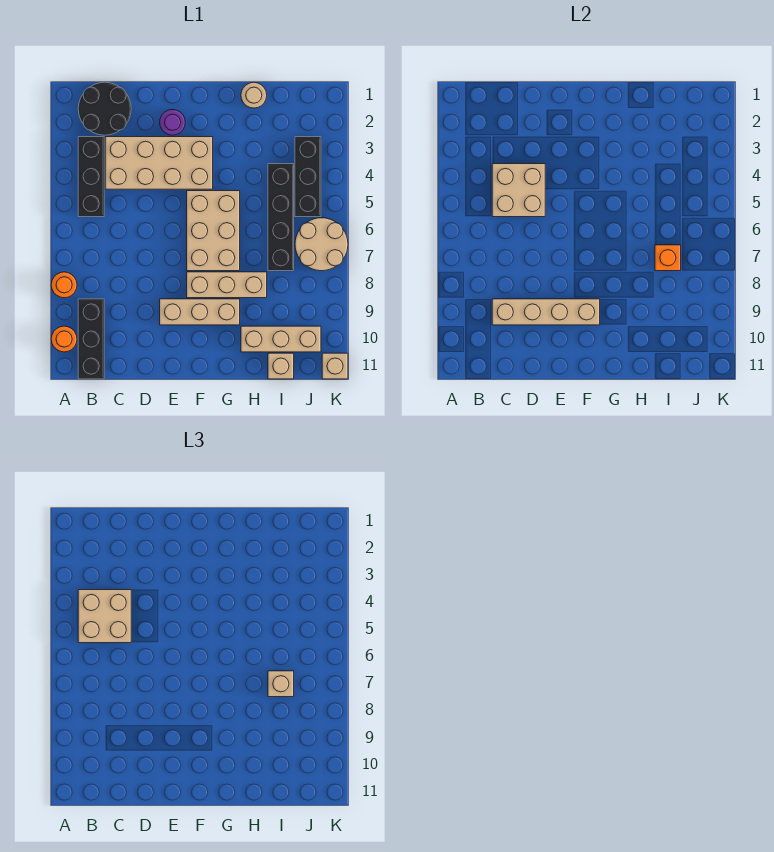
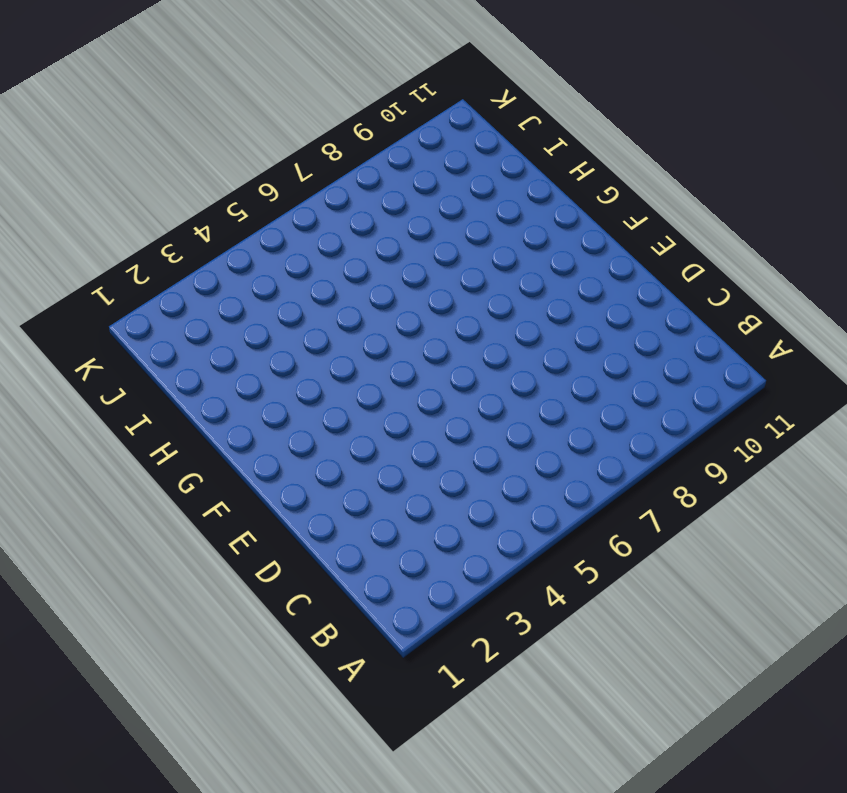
none -> orange 1x1 round brick [51,272,77,298]
none -> orange 1x1 round brick [51,326,77,352]
none -> black 2x2 round brick [78,82,131,135]

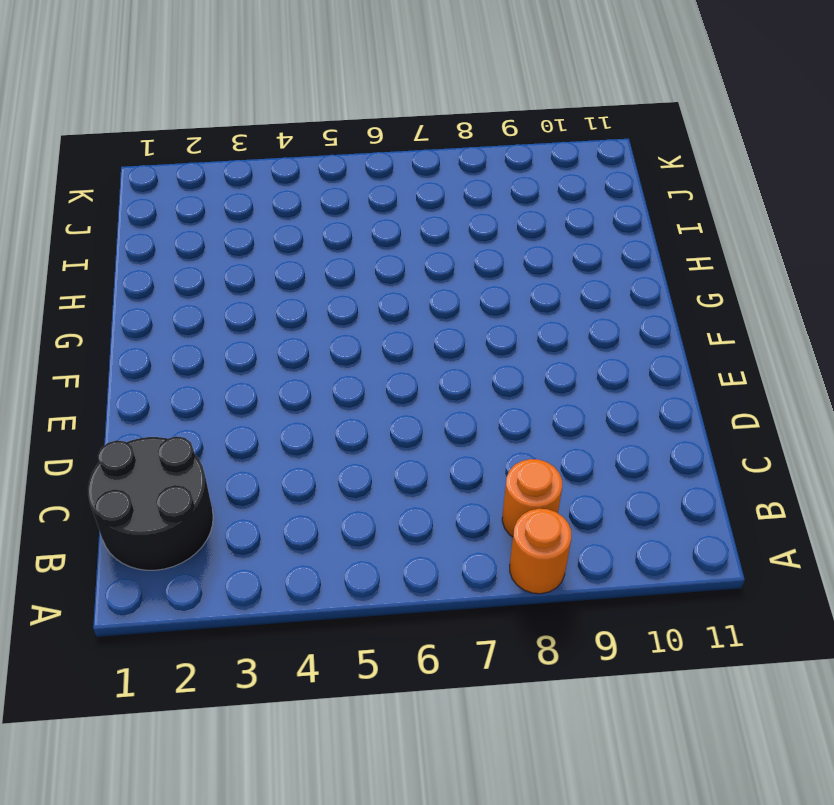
orange 1x1 round brick [502,459,562,537] -> orange 1x1 round brick moved to [51,326,77,352]
none -> black 1x3 brick [78,137,104,217]
none -> black 1x3 brick [78,299,104,379]
none -> tan 2x4 brick [105,137,213,189]

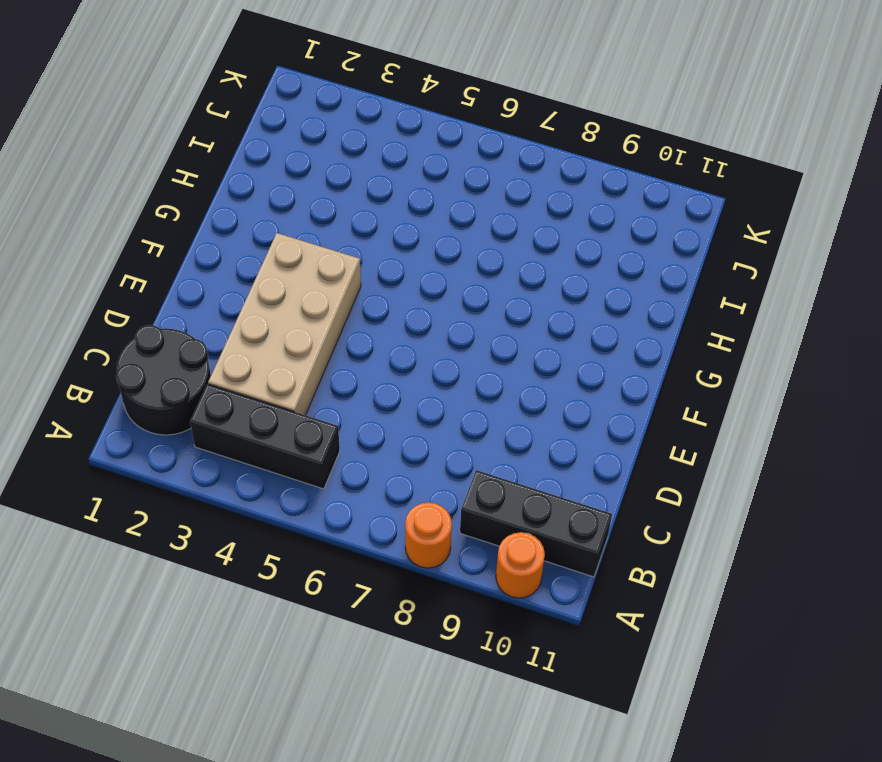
none -> purple 1x1 round brick [160,110,185,135]
none -> tan 1x3 brick [160,299,240,325]
none -> tan 2x3 brick [187,191,240,271]

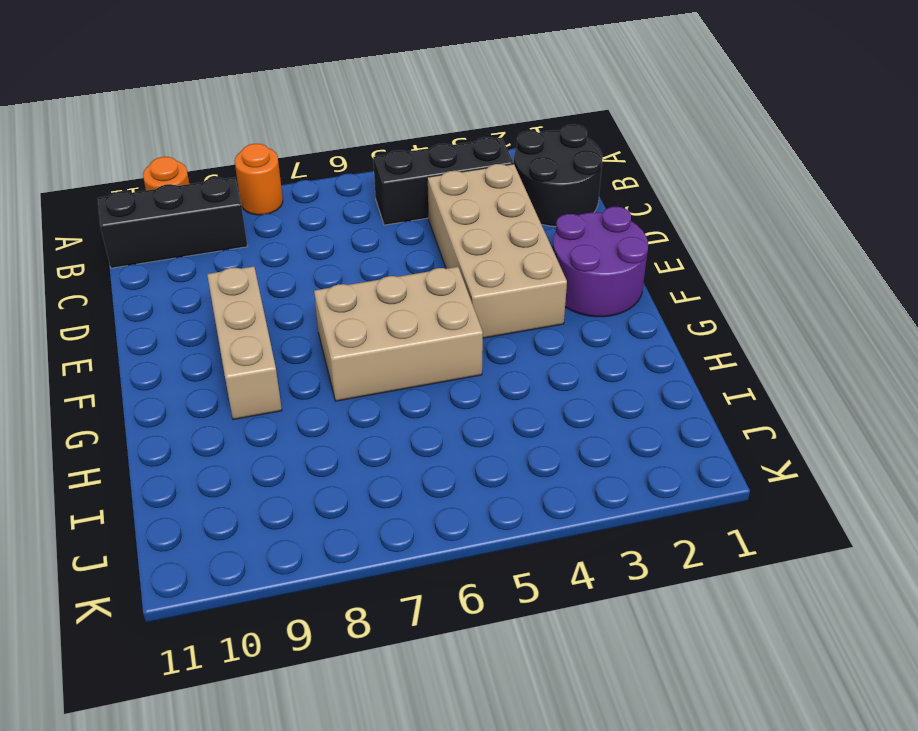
purple 2x2 round brick [553,207,648,317] -> purple 1x1 round brick [160,110,185,135]
none -> tan 1x3 brick [187,272,267,298]
none -> tan 1x1 round brick [241,82,267,108]
none -> tan 1x3 brick [241,326,321,352]

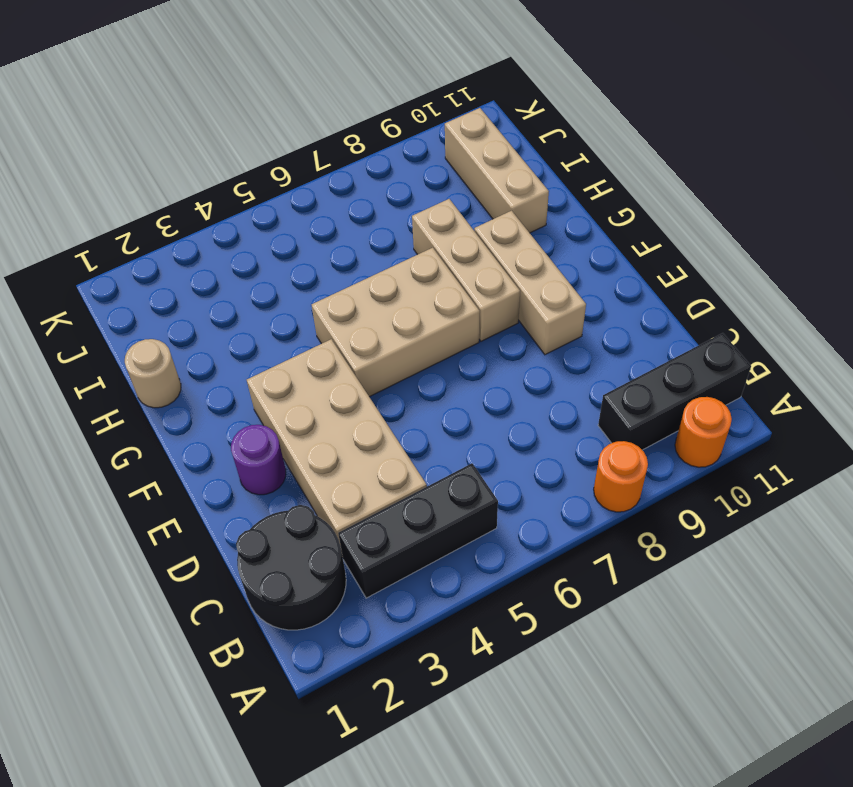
none -> black 1x4 brick [268,164,294,271]
none -> tan 1x1 brick [268,353,294,379]
none -> black 1x3 brick [295,137,321,217]

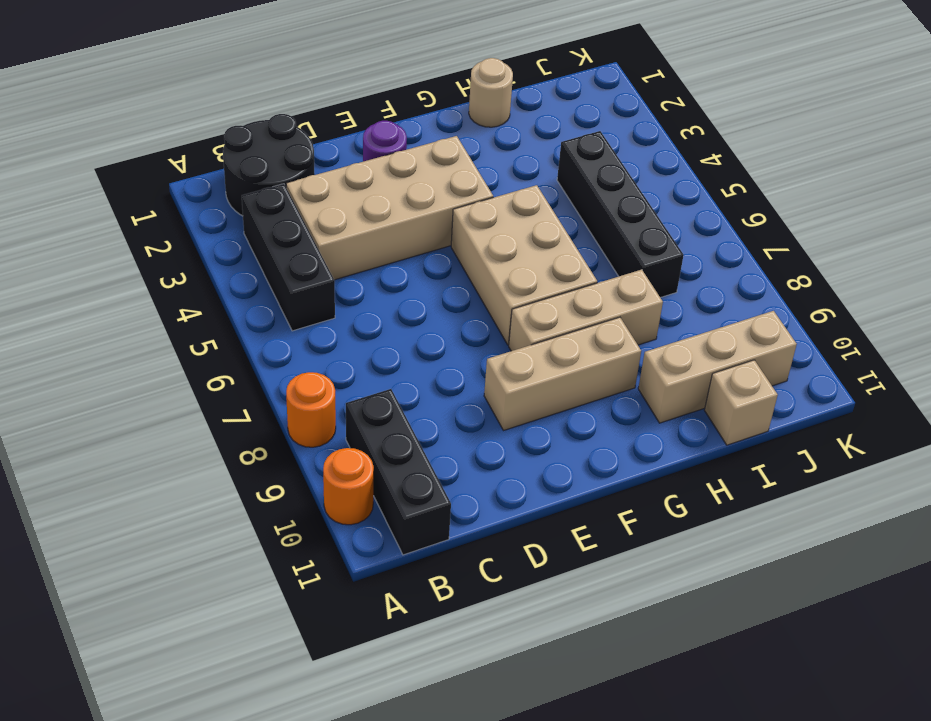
none -> black 1x3 brick [295,137,321,217]
none -> tan 2x2 round brick [295,218,348,271]
none -> tan 1x1 brick [322,353,348,379]

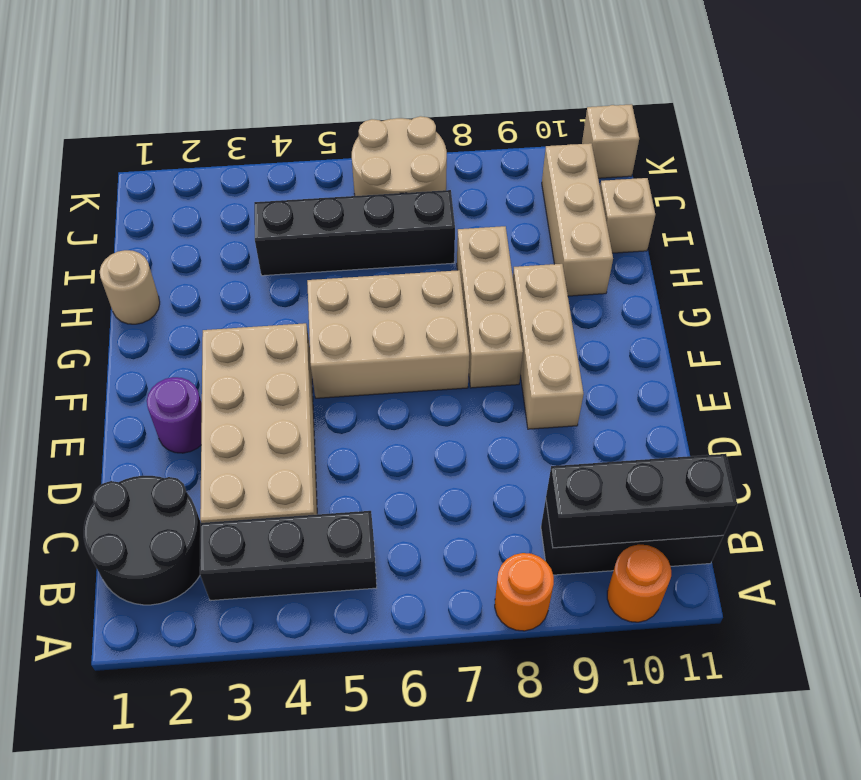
black 1x3 brick [546,454,737,548] -> black 1x3 brick moved to [295,137,321,217]
none -> tan 2x2 brick [492,164,545,217]
none -> tan 1x4 brick [492,299,600,325]
none -> orange 1x1 brick [655,245,681,271]

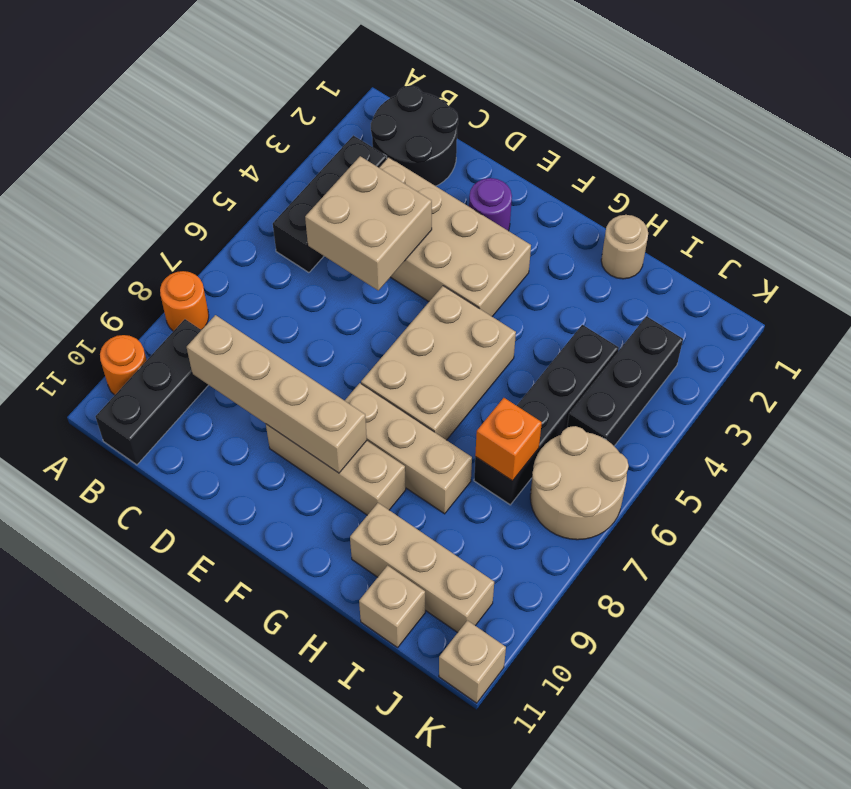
none -> tan 2x2 brick [78,590,131,643]
none -> tan 1x1 brick [268,671,294,697]

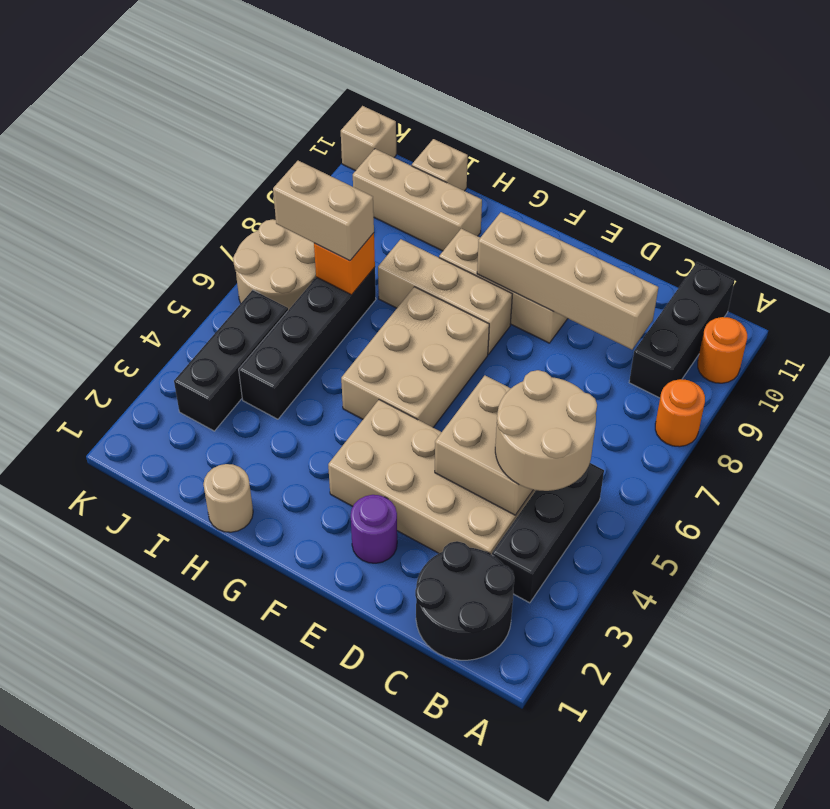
tan 2x2 round brick [495,370,597,491] -> tan 2x2 brick [78,590,131,643]
tan 1x2 brick [273,161,374,261] -> tan 1x1 brick [268,671,294,697]

